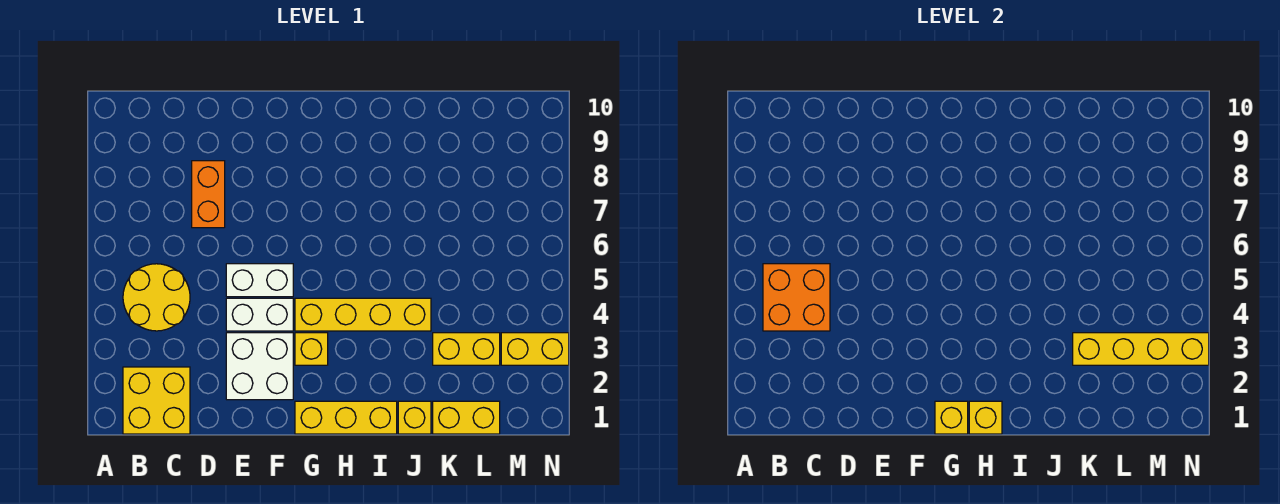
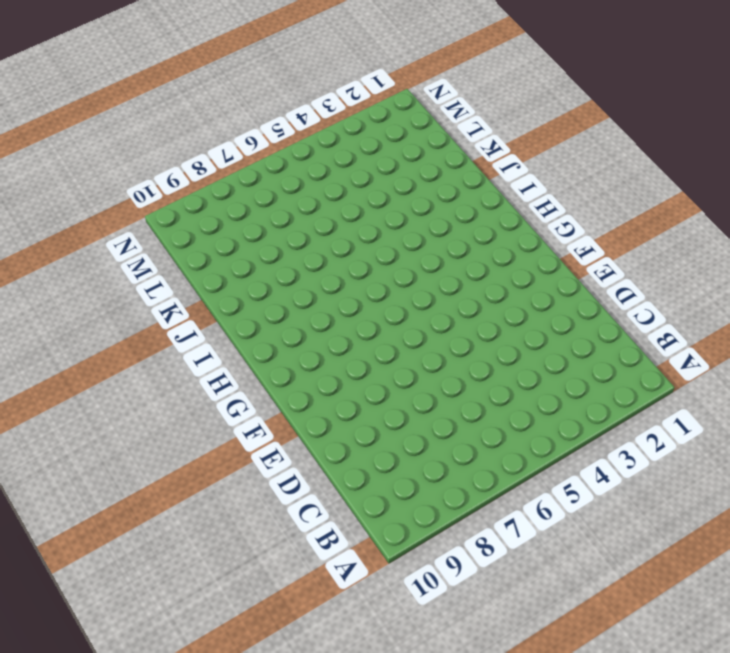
none -> yellow 2x2 brick [123,367,190,434]
none -> yellow 2x2 round brick [123,264,190,331]
none -> orange 1x2 brick [192,161,225,228]

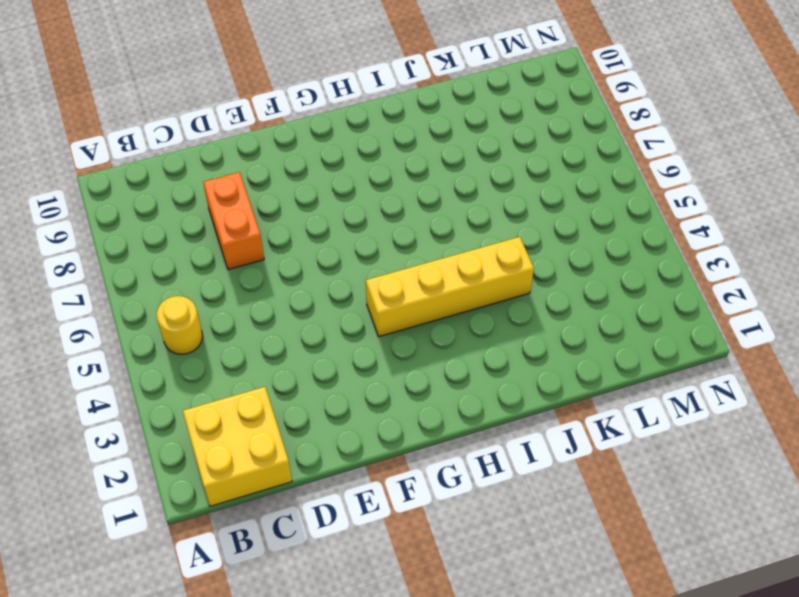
yellow 1x1 round brick [156,296,203,354] -> yellow 2x2 round brick [123,264,190,331]
none -> white 2x2 brick [226,333,293,400]
none -> white 1x2 brick [226,298,293,331]
none -> white 1x2 brick [226,264,293,297]

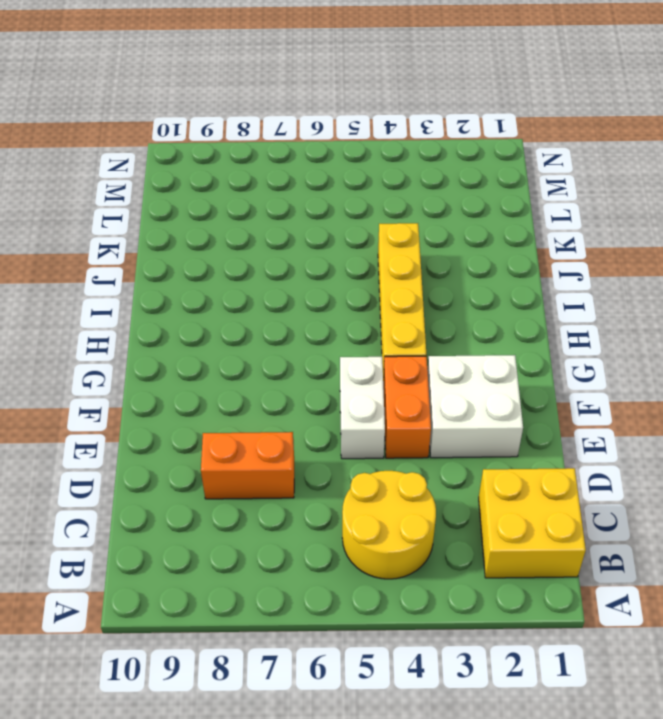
orange 1x2 brick [383,356,431,458] -> white 1x2 brick [226,298,293,331]
none -> yellow 1x3 brick [295,401,397,434]
none -> yellow 1x1 brick [295,333,328,365]
none -> yellow 1x1 brick [398,401,431,434]

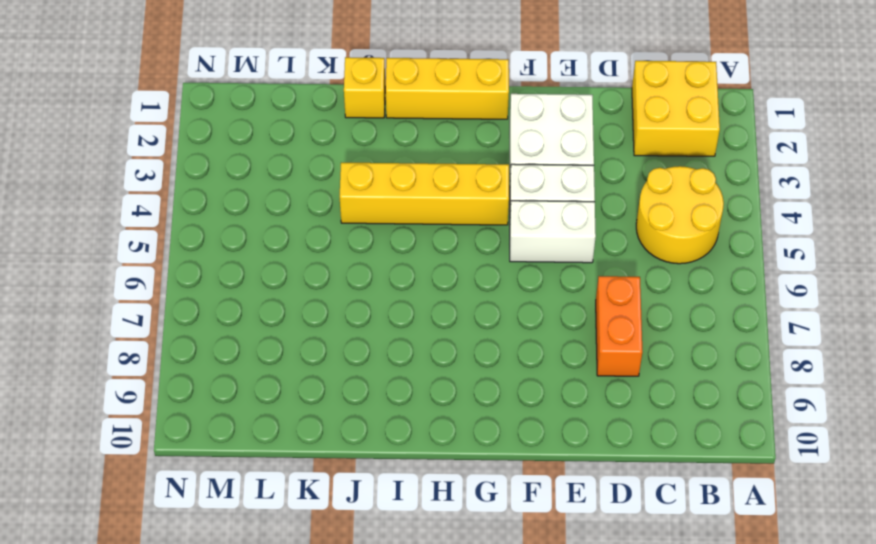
none -> yellow 1x1 brick [295,333,328,365]
none -> yellow 1x2 brick [433,401,500,434]
none -> yellow 1x2 brick [433,333,500,365]

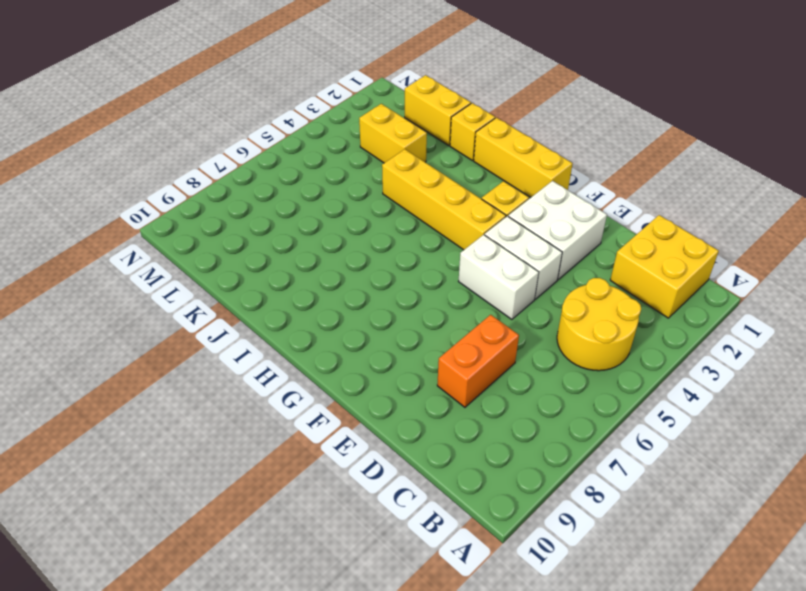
none -> yellow 1x2 brick [501,333,569,365]
none -> orange 2x2 brick [763,264,830,331]
none -> yellow 1x1 brick [935,401,968,434]

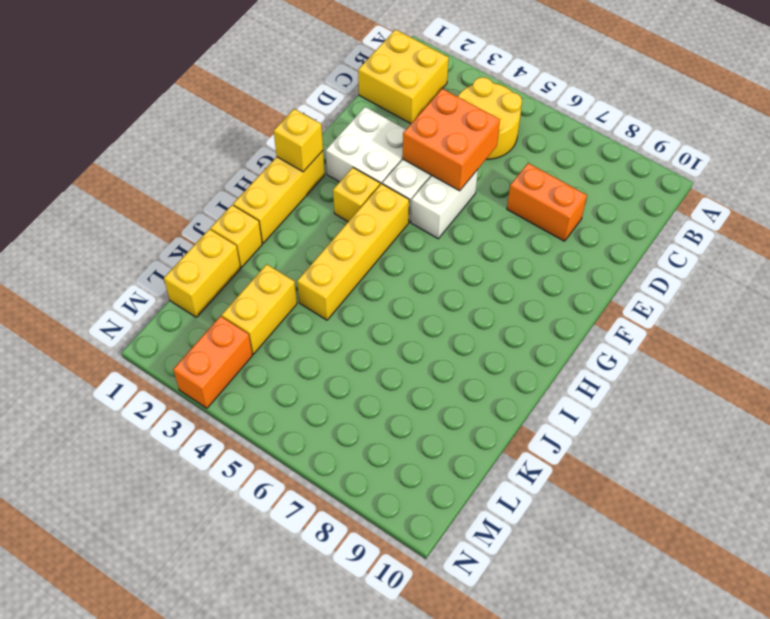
orange 2x2 brick [403,89,500,191] -> orange 2x2 brick moved to [763,264,830,331]
orange 1x2 brick [173,316,253,408] -> yellow 1x2 brick [501,333,569,365]
none -> yellow 1x1 brick [969,401,1002,434]
none -> yellow 1x4 brick [1073,333,1209,365]

